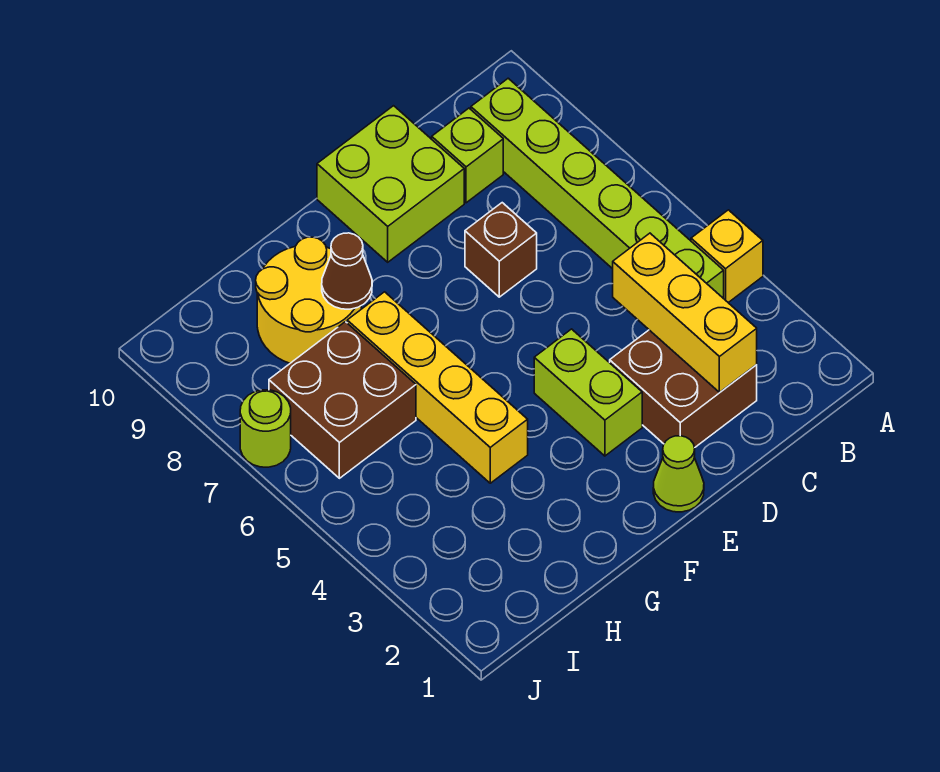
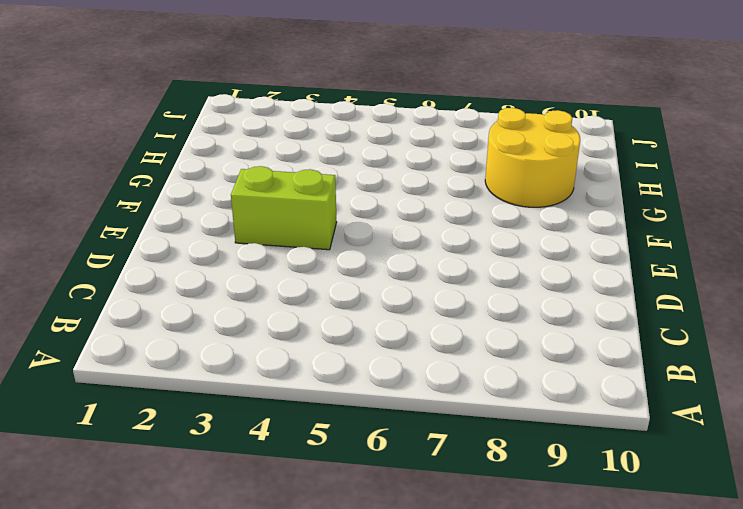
none -> yellow 1x1 brick [691,210,763,303]
none -> lime 1x6 brick [471,78,724,299]
none -> brown 2x2 brick [610,330,757,448]

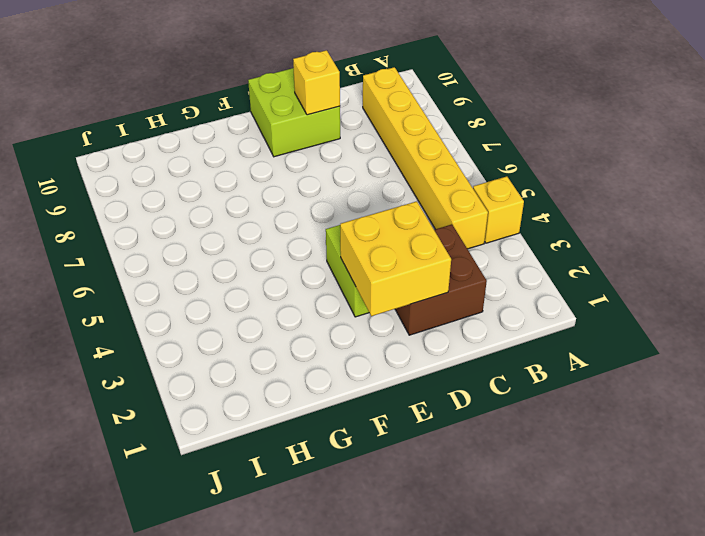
yellow 1x6 brick [363,67,488,249] -> lime 1x6 brick [471,78,724,299]
yellow 2x2 brick [340,201,451,316] -> none
yellow 1x1 brick [293,50,340,115] -> none
none -> lime 1x1 brick [432,108,503,203]
none -> brown 1x1 brick [465,203,537,297]
none -> lime 1x1 cone [653,436,704,512]

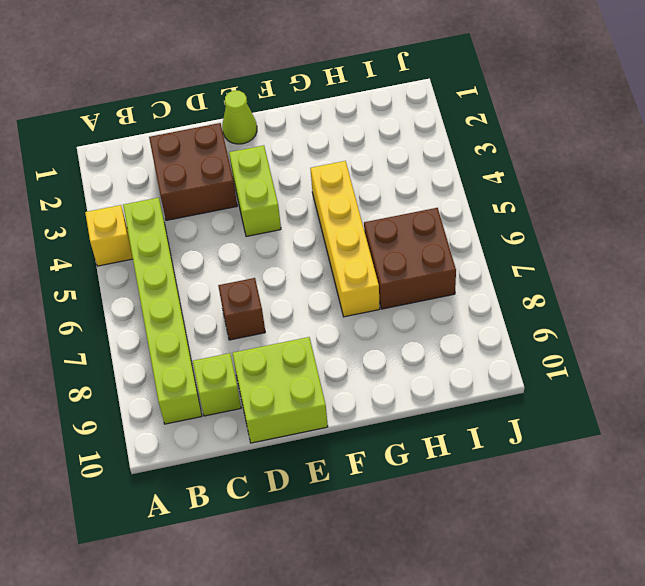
none -> yellow 2x2 round brick [256,237,361,363]
none -> lime 1x1 round brick [240,390,291,467]
none -> yellow 1x3 brick [613,233,757,392]

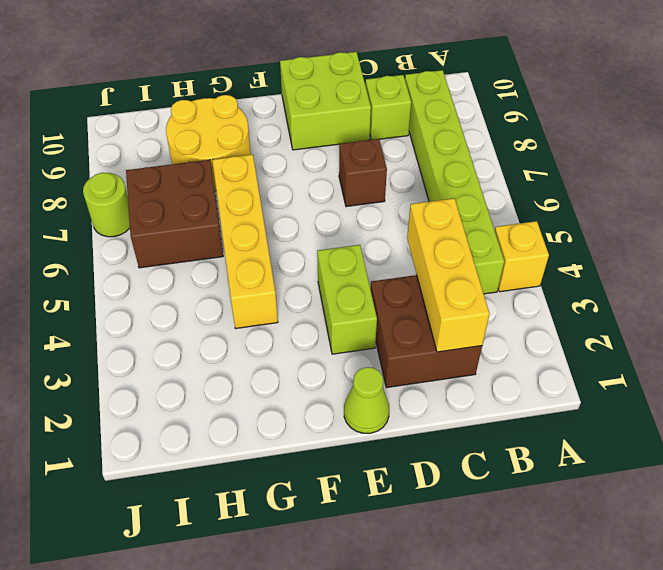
none -> brown 1x1 cone [322,233,372,309]

